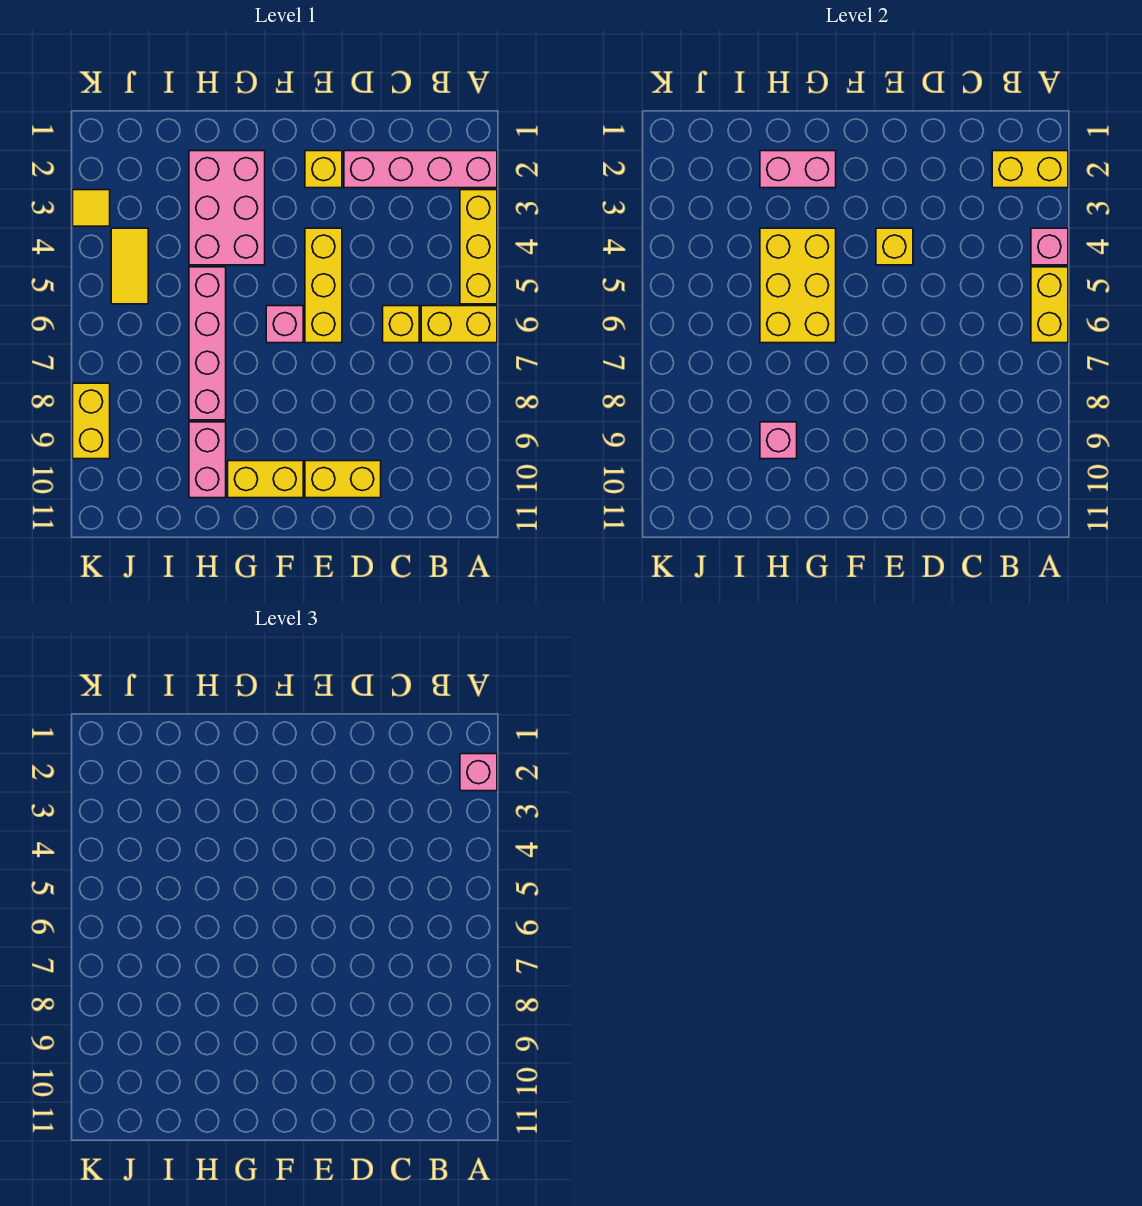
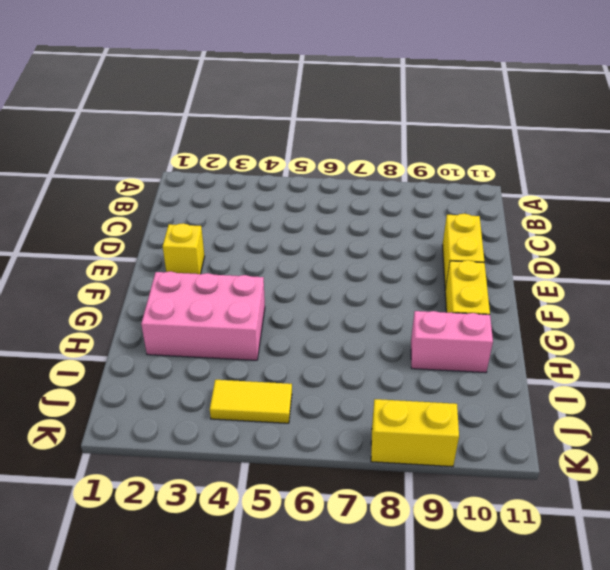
none -> pink 1x4 brick [344,151,497,188]
none -> yellow 1x3 brick [460,190,497,304]
none -> yellow 1x2 brick [421,306,497,343]

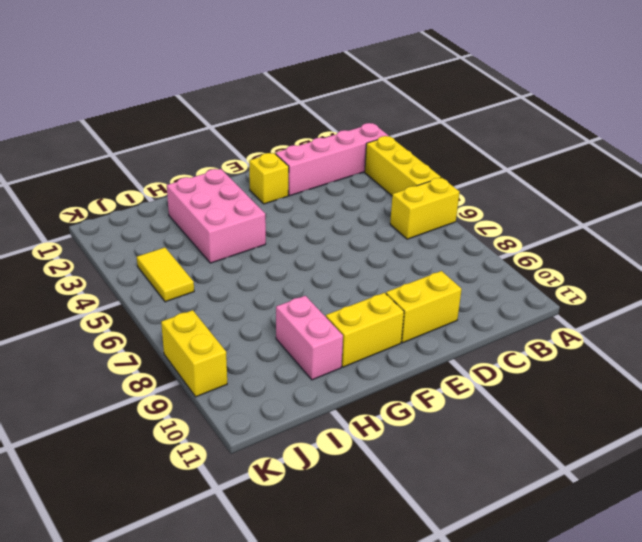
none -> yellow 1x1 brick [383,306,419,343]
none -> yellow 1x3 brick [305,228,342,343]
none -> pink 1x1 brick [266,306,303,343]

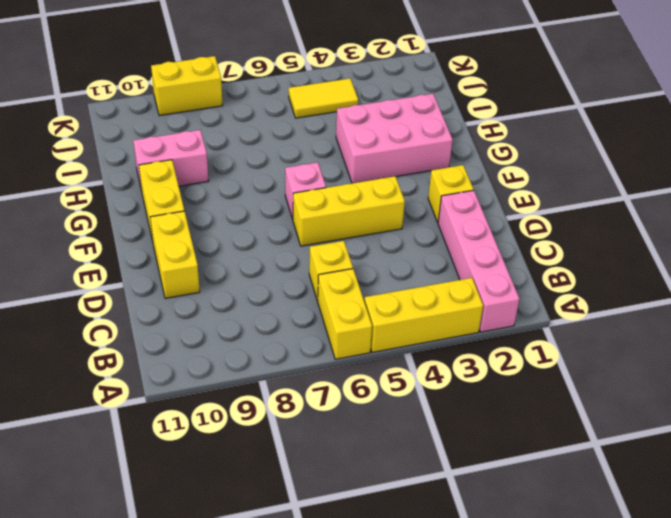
none -> pink 1x4 brick [189,267,226,420]
none -> yellow 1x1 tile [73,190,110,226]
none -> yellow 1x2 brick [992,151,1068,188]

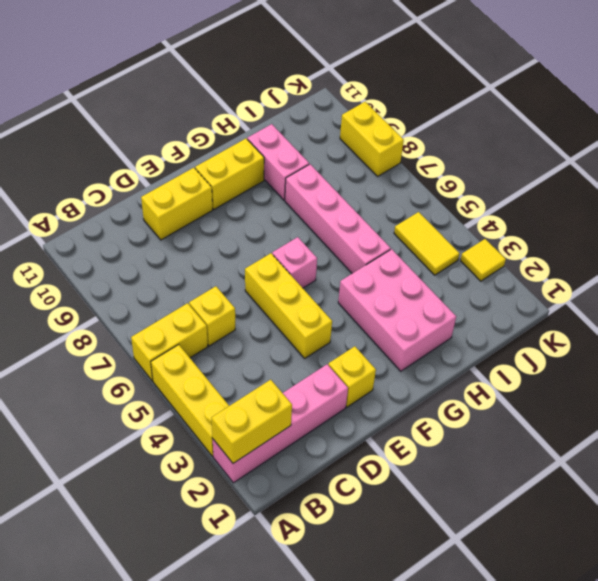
none -> pink 1x1 brick [1031,228,1068,265]
none -> yellow 1x2 brick [1031,267,1068,343]
none -> yellow 1x1 brick [876,228,913,265]

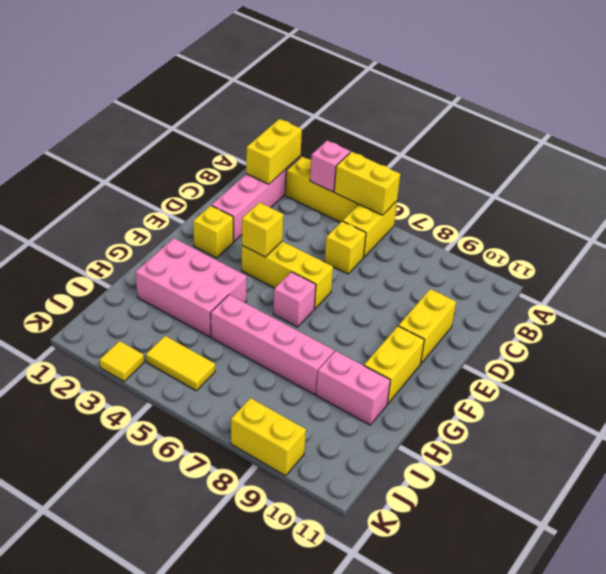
none -> pink 1x2 brick [760,151,836,188]
none -> yellow 2x3 brick [760,228,836,343]
none -> pink 1x1 brick [760,422,797,459]

